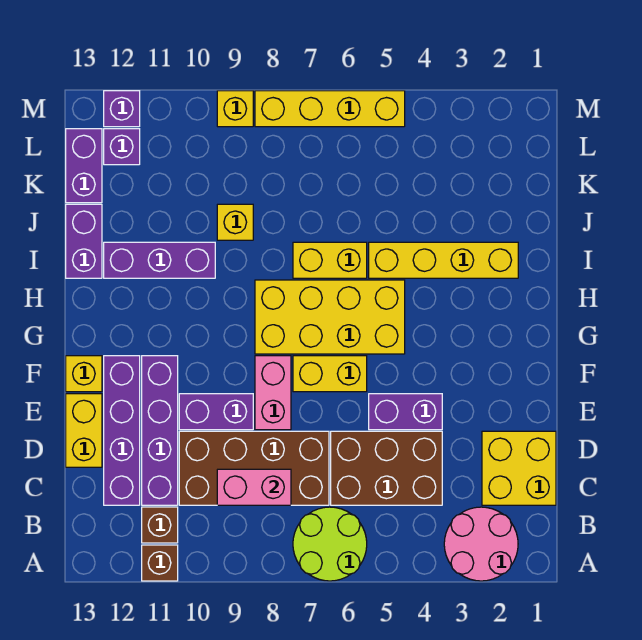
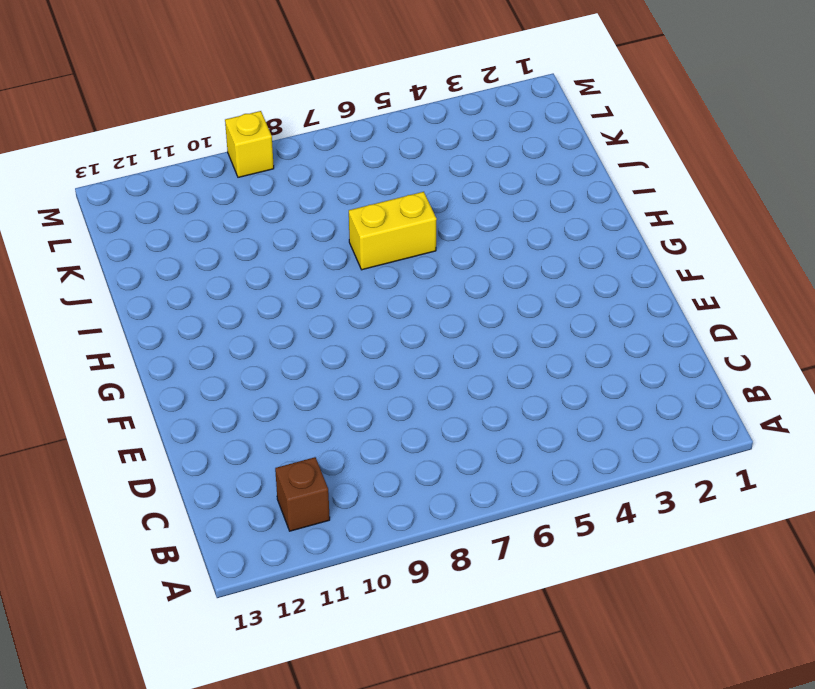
none -> pink 2x2 round brick [444,507,518,581]
none -> lime 2x2 round brick [293,507,367,581]
none -> brown 1x1 brick [142,545,178,581]

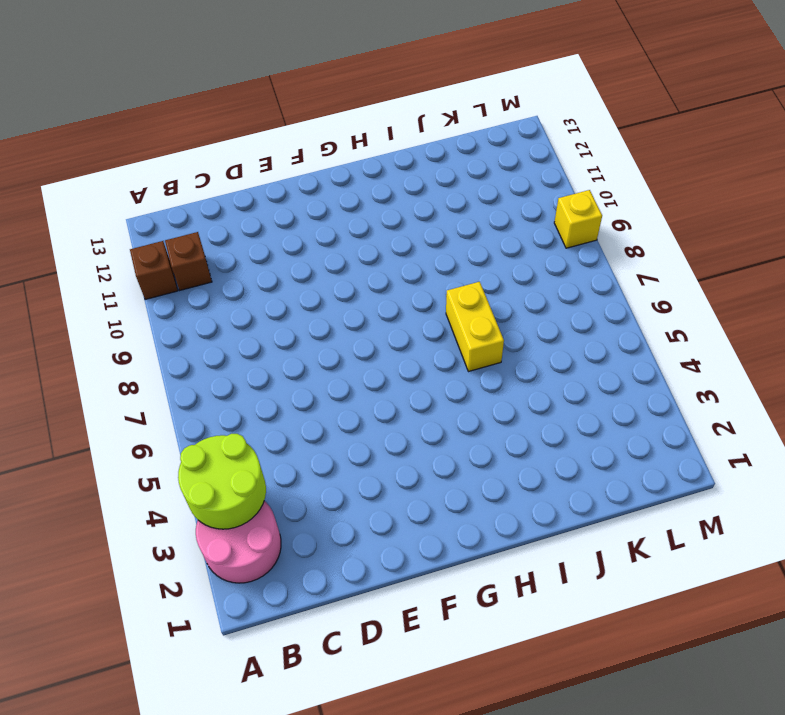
lime 2x2 round brick [178,434,266,529] -> lime 2x2 round brick moved to [293,507,367,581]
none -> yellow 2x2 brick [482,431,556,505]
none -> brown 2x3 brick [331,431,442,505]
none -> brown 2x4 brick [179,431,329,505]

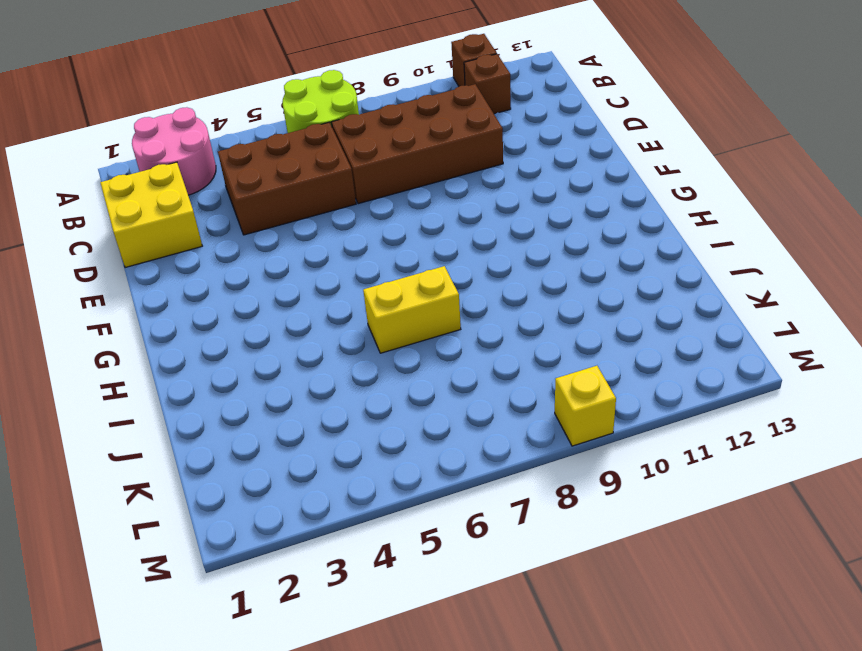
none -> purple 1x4 brick [142,356,178,505]
none -> purple 1x4 brick [104,356,140,505]
none -> yellow 1x2 brick [66,394,102,467]

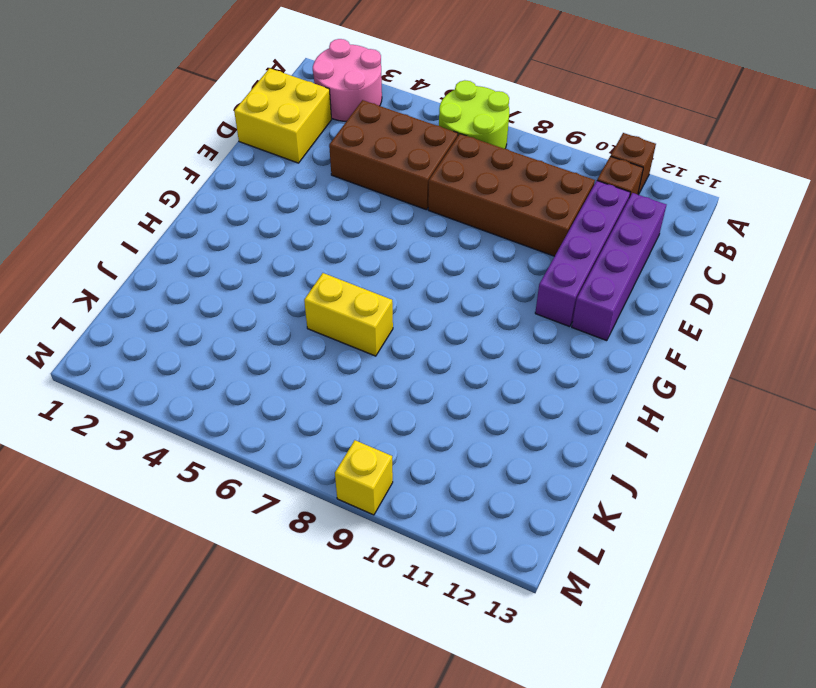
none -> yellow 1x2 brick [66,394,102,467]
none -> purple 1x2 brick [369,394,442,430]
none -> pink 1x2 brick [255,356,291,430]

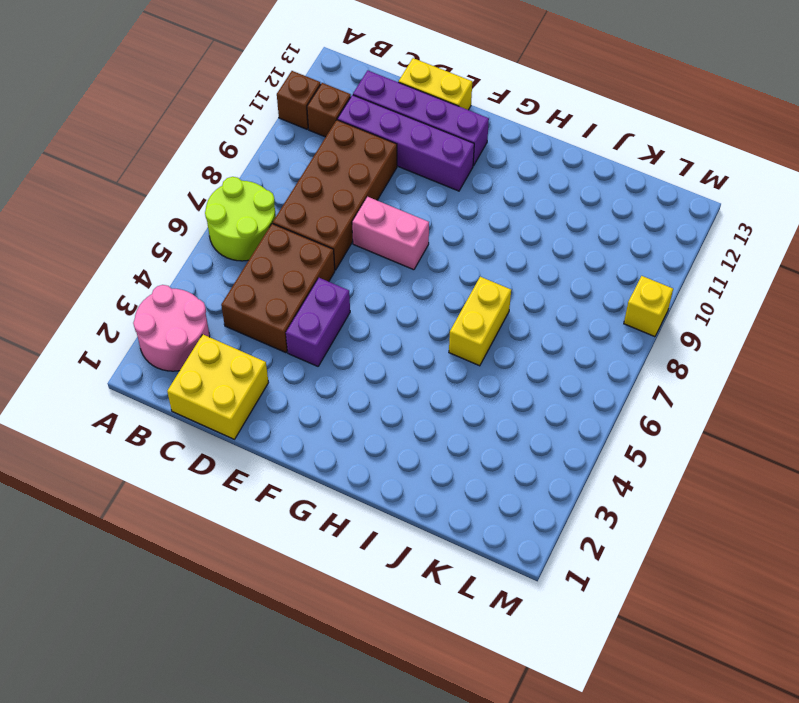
none -> purple 1x2 brick [179,394,253,430]
none -> yellow 1x2 brick [293,356,367,392]
none -> yellow 1x1 brick [66,356,102,392]

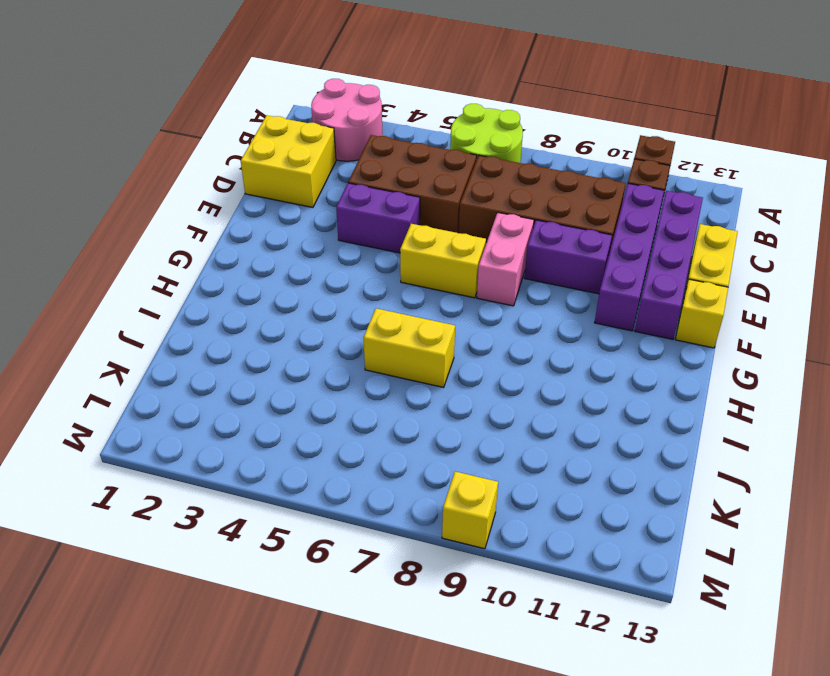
none -> yellow 2x4 brick [255,280,405,354]
none -> yellow 1x4 brick [369,242,518,278]
none -> purple 1x3 brick [104,242,215,278]

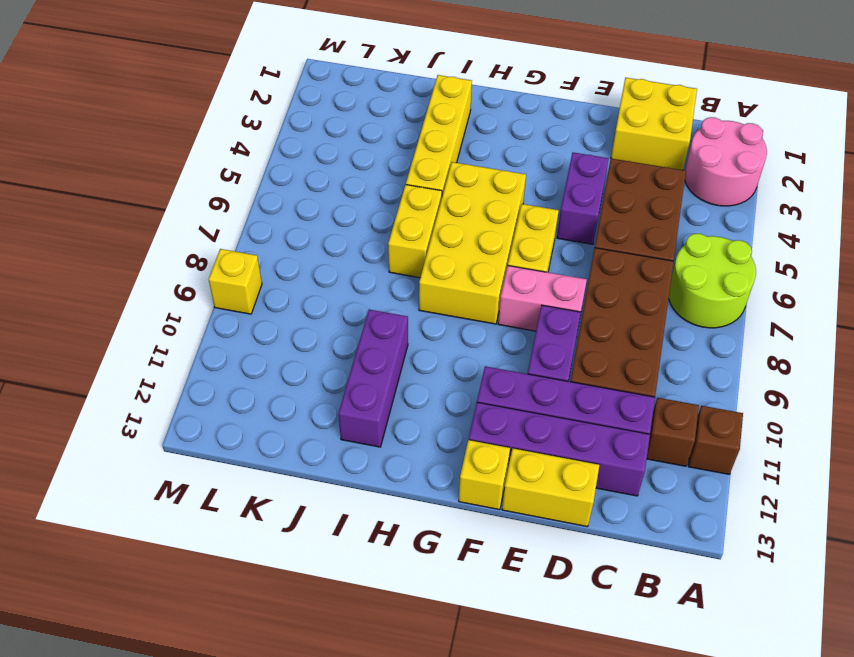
none -> purple 1x2 brick [66,204,102,278]
none -> yellow 1x1 brick [217,204,253,240]
none -> purple 1x2 brick [66,129,102,203]

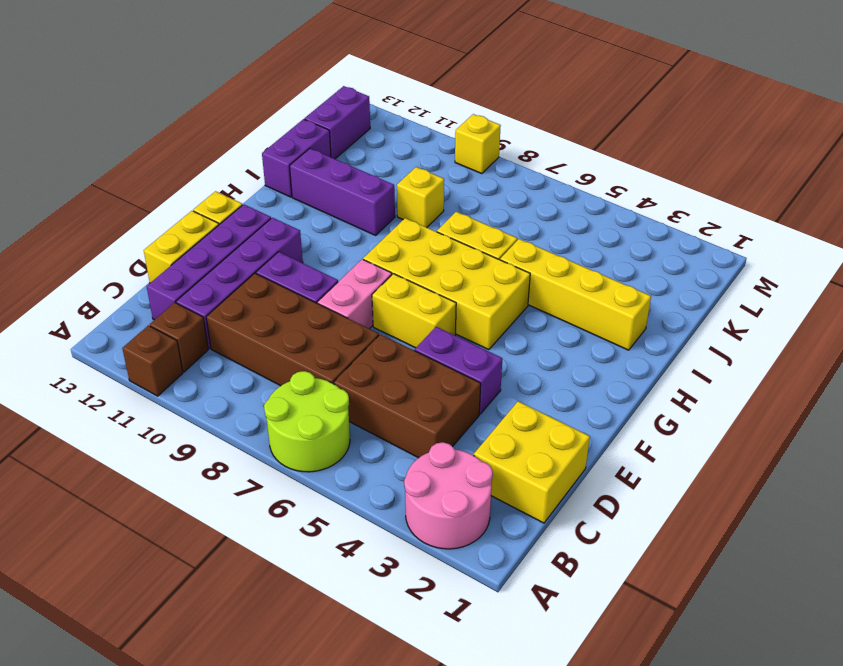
none -> purple 1x1 brick [104,129,140,165]
none -> yellow 1x4 brick [255,91,405,127]
none -> purple 1x1 brick [104,91,140,127]

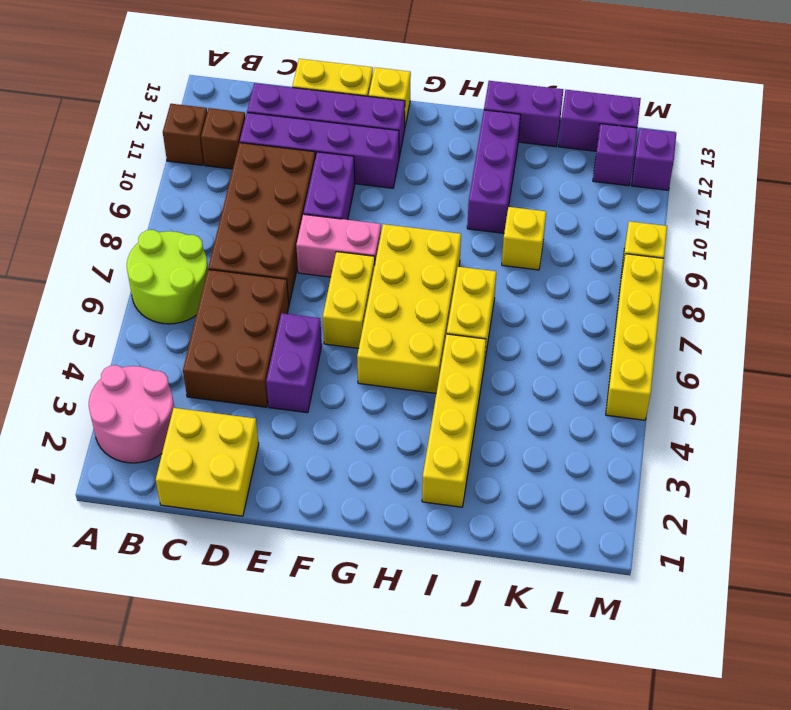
none -> pink 1x2 brick [217,469,291,505]

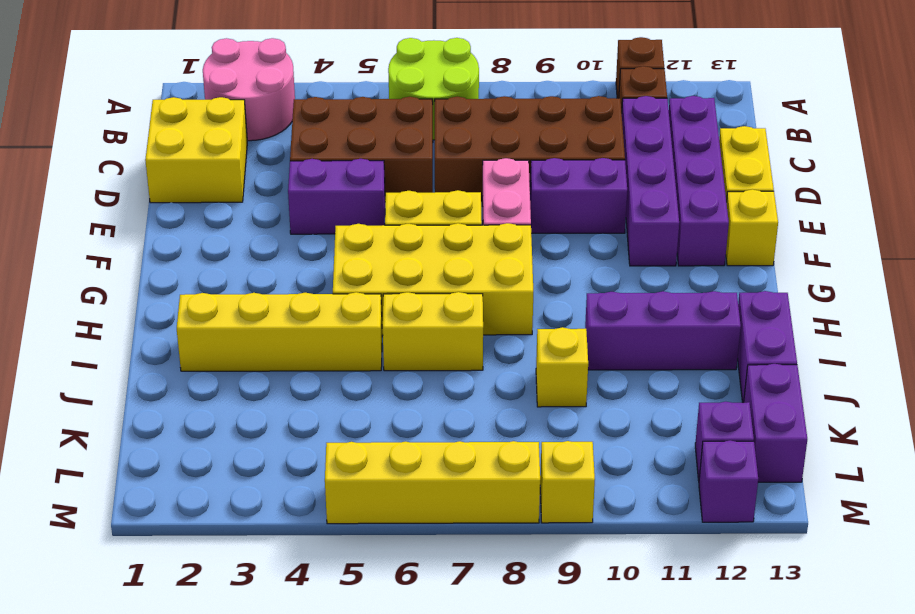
none -> pink 1x2 brick [217,469,291,505]

